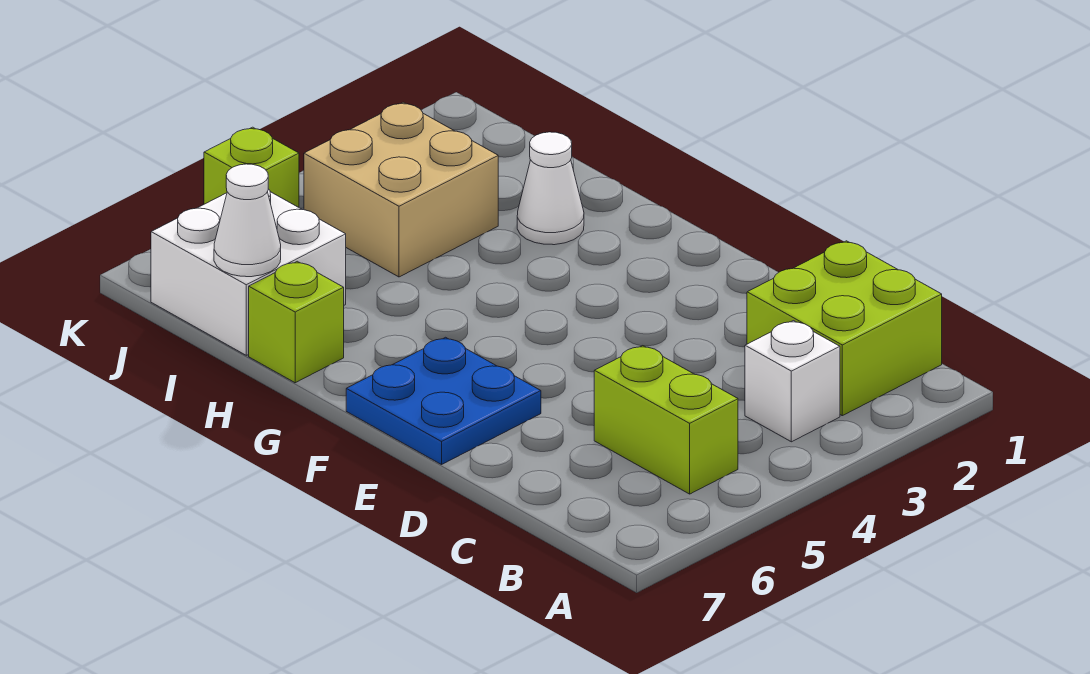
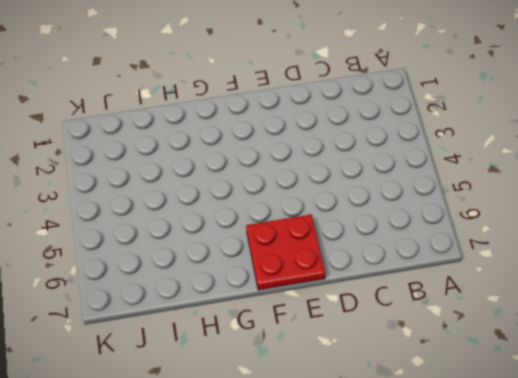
red 2x2 plate [246,214,325,290] -> blue 2x2 plate [346,337,541,465]
none -> lime 2x2 brick [747,241,942,416]
none -> white 1x1 brick [745,321,840,442]

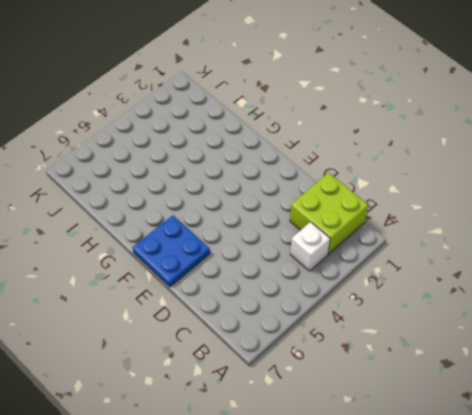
none -> lime 1x2 brick [594,346,738,494]
none -> white 1x1 cone [517,132,584,245]

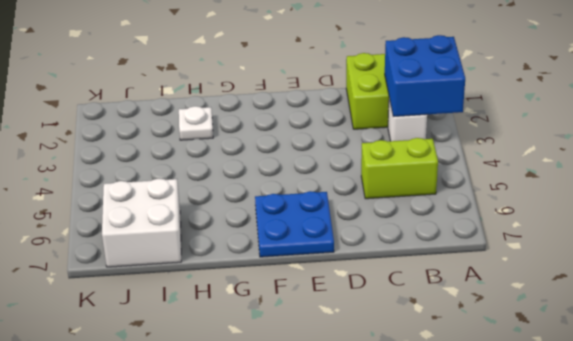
blue 2x2 brick [385,35,465,117] -> none
white 1x1 plate [179,106,213,140] -> white 1x1 cone [517,132,584,245]
none -> lime 1x1 brick [249,261,344,383]
none -> tan 2x2 brick [304,102,498,277]

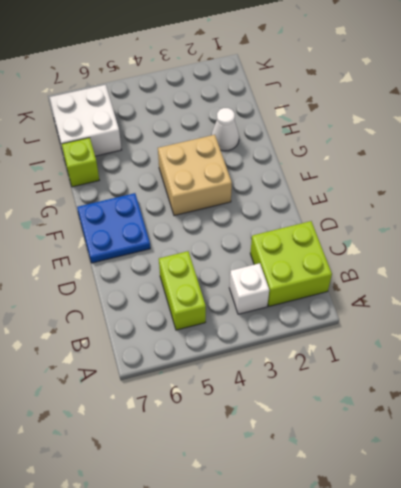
tan 2x2 brick [158,135,232,216] -> tan 2x2 brick moved to [304,102,498,277]
none -> lime 1x1 brick [204,127,299,207]
none -> white 1x1 cone [214,164,281,277]

